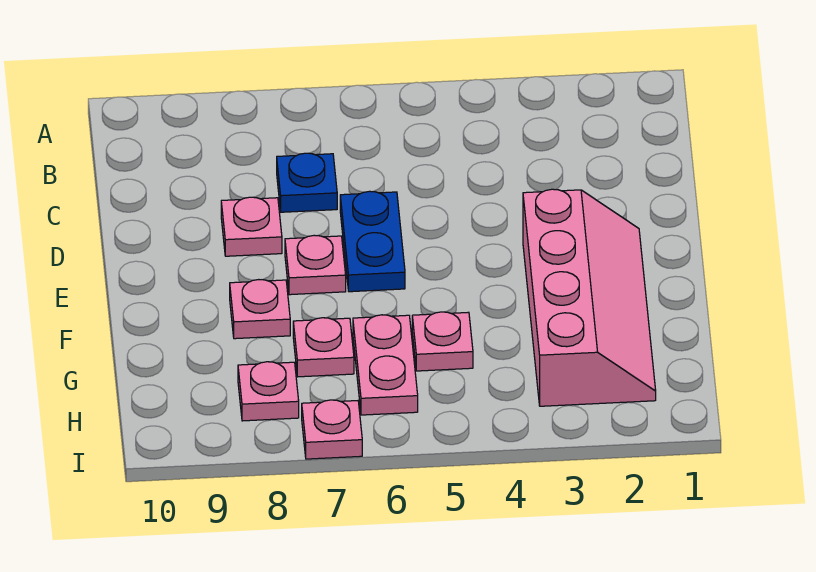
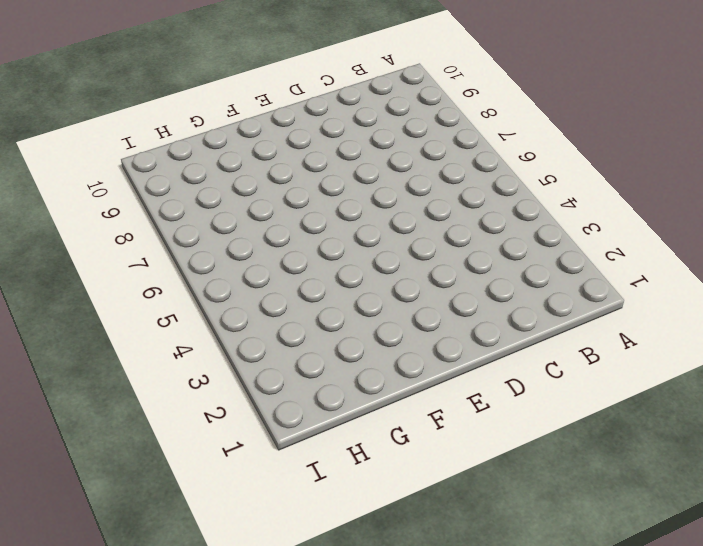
none -> blue 1x1 plate [277,153,337,212]
none -> blue 1x2 plate [340,191,405,292]

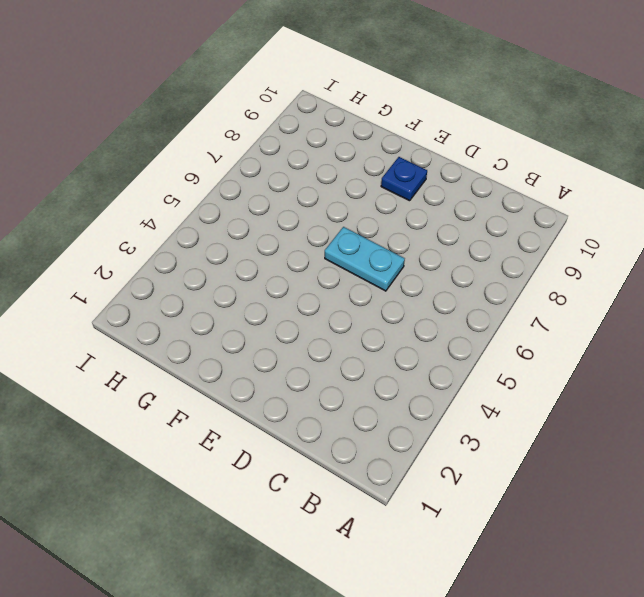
cyan 1x2 plate [325,227,405,291] -> blue 1x2 plate [340,191,405,292]
blue 1x1 plate [381,157,427,201] -> blue 1x1 plate moved to [277,153,337,212]
none -> pink 1x1 plate [221,197,282,256]
none -> pink 2x4 slope [523,189,656,406]

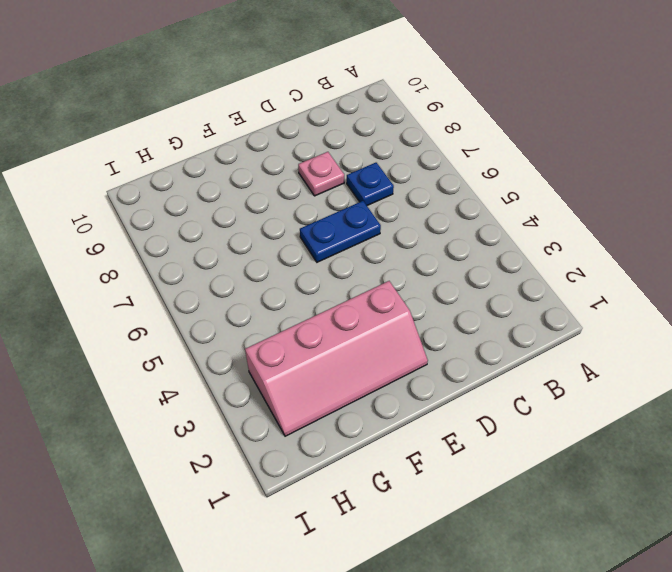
none -> pink 1x1 plate [285,235,346,295]
none -> pink 1x1 plate [230,280,290,339]

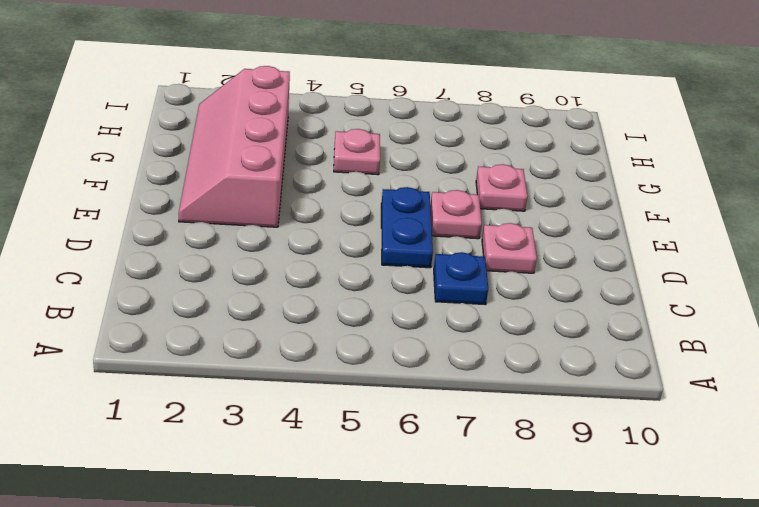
none -> pink 1x2 plate [353,315,418,415]
none -> pink 1x1 plate [293,318,354,377]

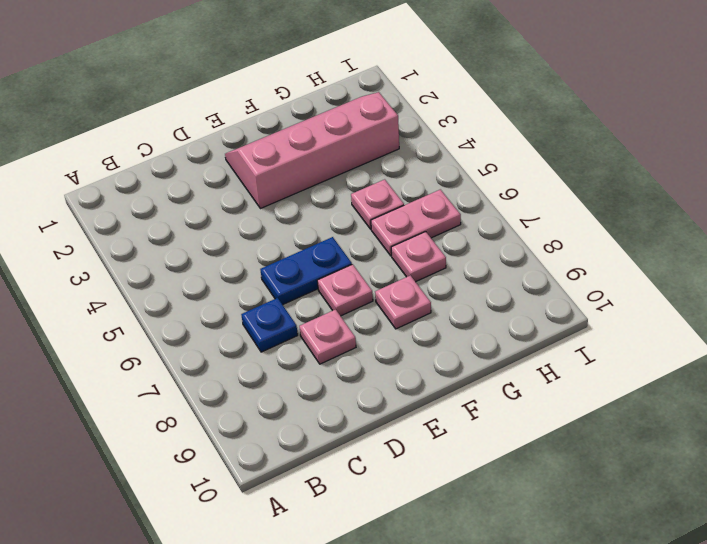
none -> pink 1x1 plate [238,362,299,421]
none -> pink 1x1 plate [302,400,362,459]

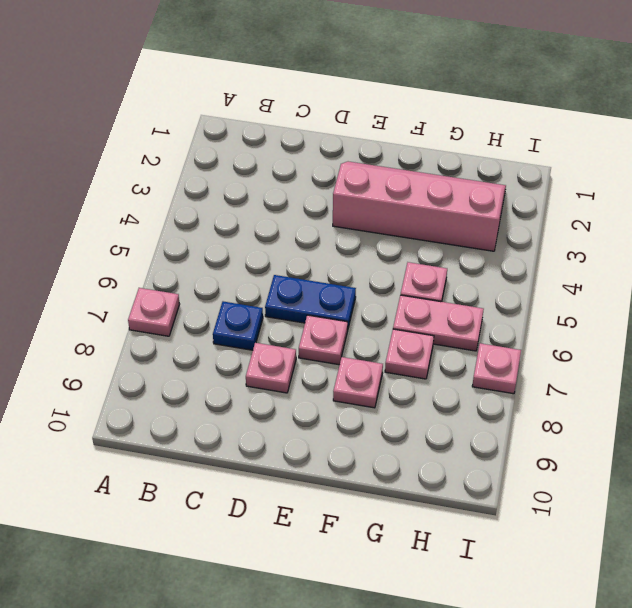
pink 1x1 plate [128,288,180,336] -> pink 1x1 plate moved to [238,362,299,421]

